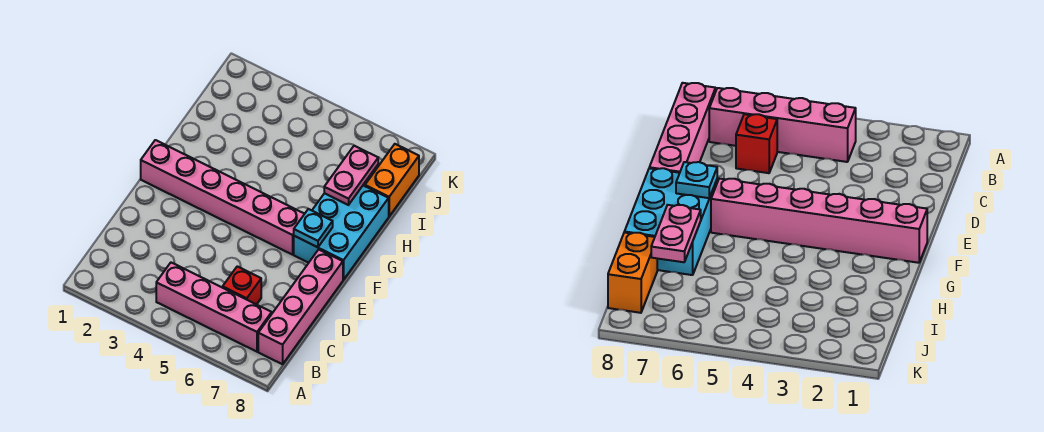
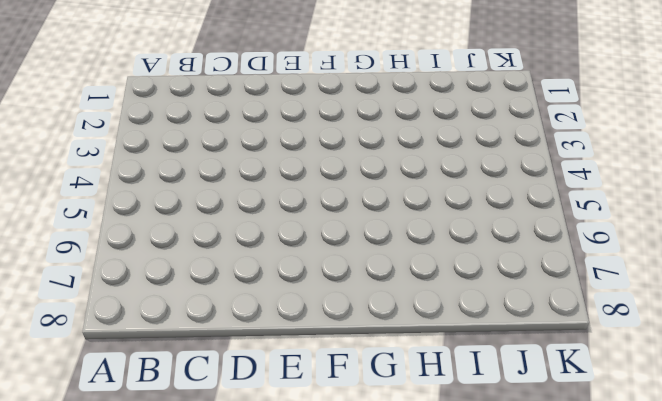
none -> pink 1x4 brick [156,263,272,352]
none -> pink 1x4 brick [258,249,343,364]

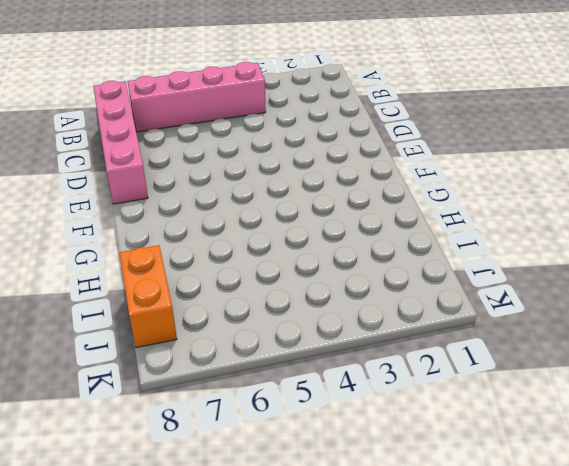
none -> red 1x1 brick [223,266,261,305]
none -> pink 1x6 brick [141,140,304,255]

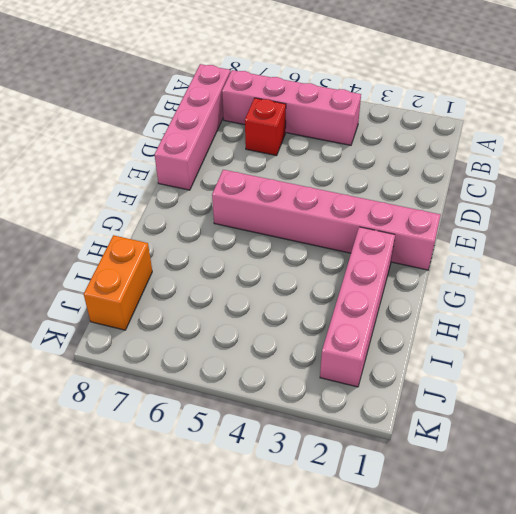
pink 1x4 brick [320,227,395,387] -> none
none -> cyan 2x3 brick [294,186,389,280]
none -> cyan 1x1 plate [294,209,333,247]

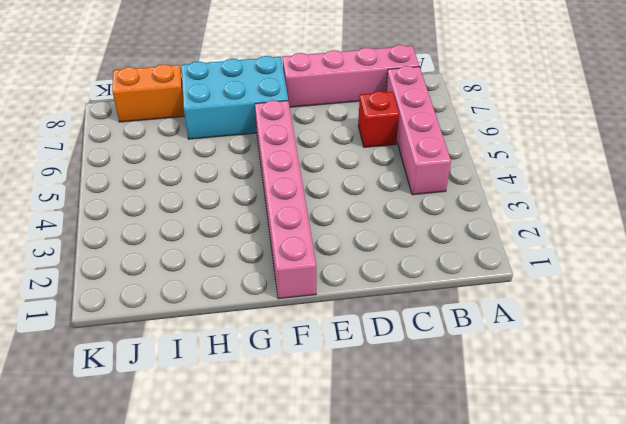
none -> cyan 1x1 plate [294,209,333,247]
none -> pink 1x2 plate [324,146,378,205]

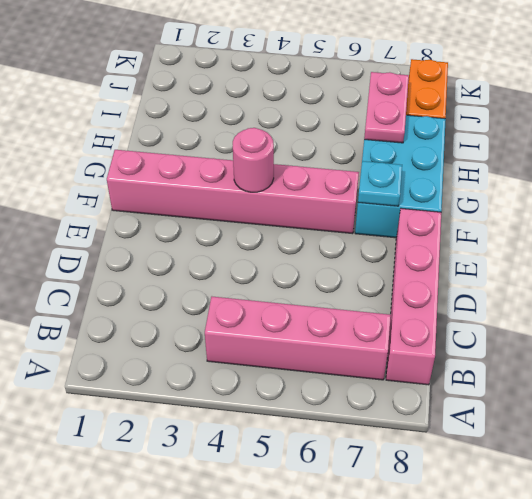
pink 1x1 round brick [233,128,274,192] -> none
none -> red 1x1 brick [223,266,261,305]

